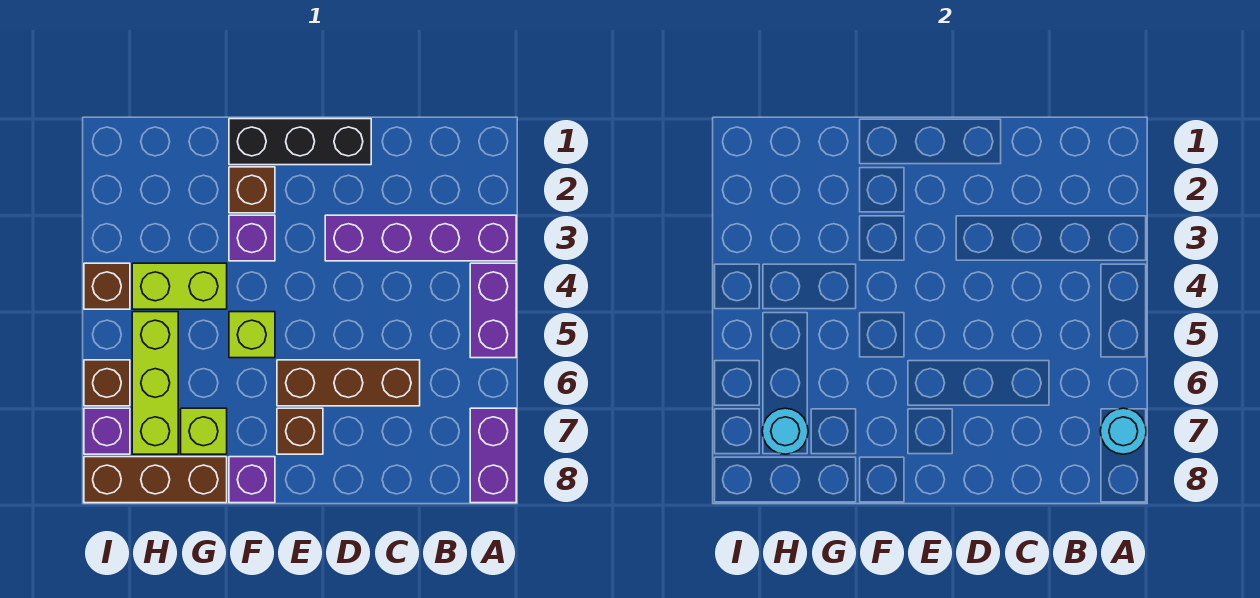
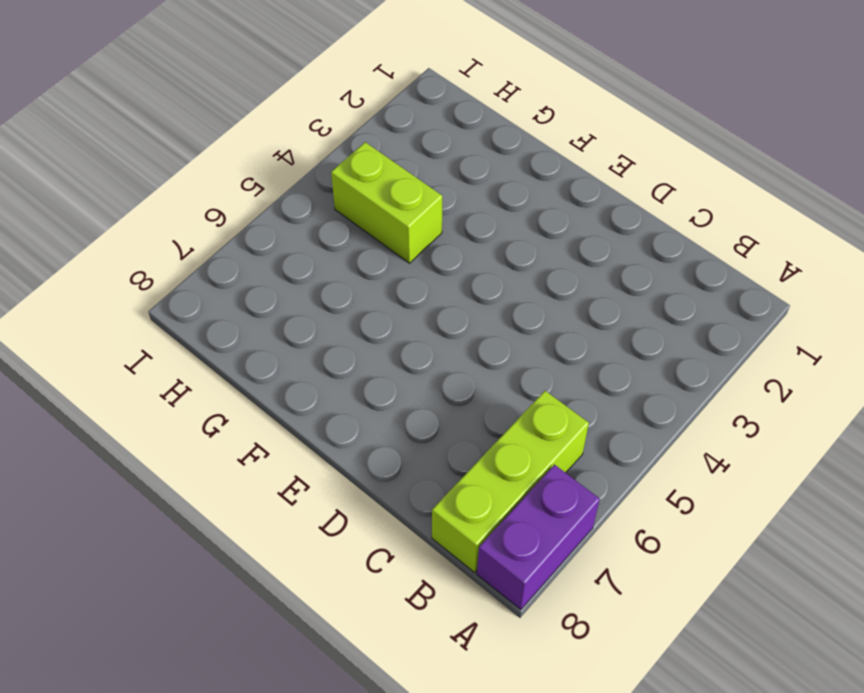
lime 1x3 brick [432,391,589,572] -> lime 1x3 brick moved to [132,312,178,454]
none -> purple 1x4 brick [325,215,516,261]
none -> purple 1x2 brick [470,263,516,358]
none -> brown 1x3 brick [277,360,420,406]

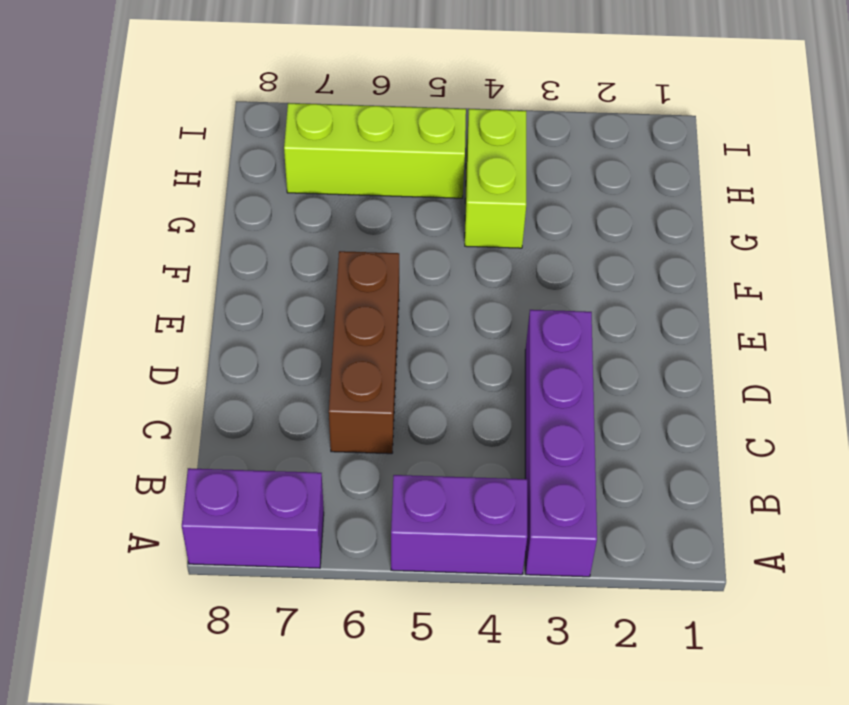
none -> black 1x3 brick [229,119,371,165]
none -> brown 1x1 brick [277,408,323,454]
none -> brown 1x1 brick [229,167,275,213]

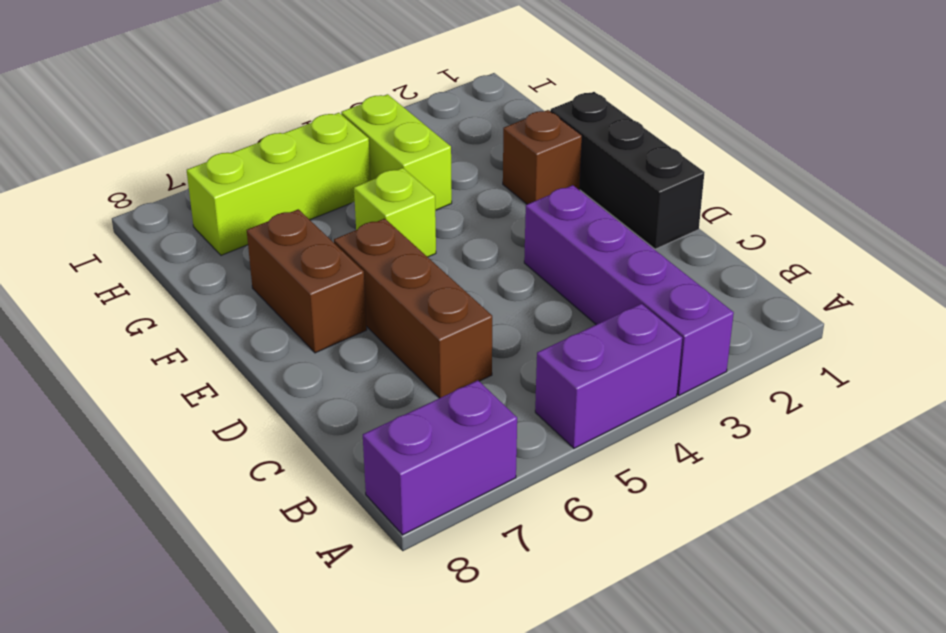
brown 1x2 brick [247,209,367,353] -> brown 1x1 brick [277,408,323,454]
none -> purple 1x1 brick [229,215,275,261]
none -> purple 1x1 brick [229,457,275,503]
none -> lime 1x1 brick [181,408,227,454]

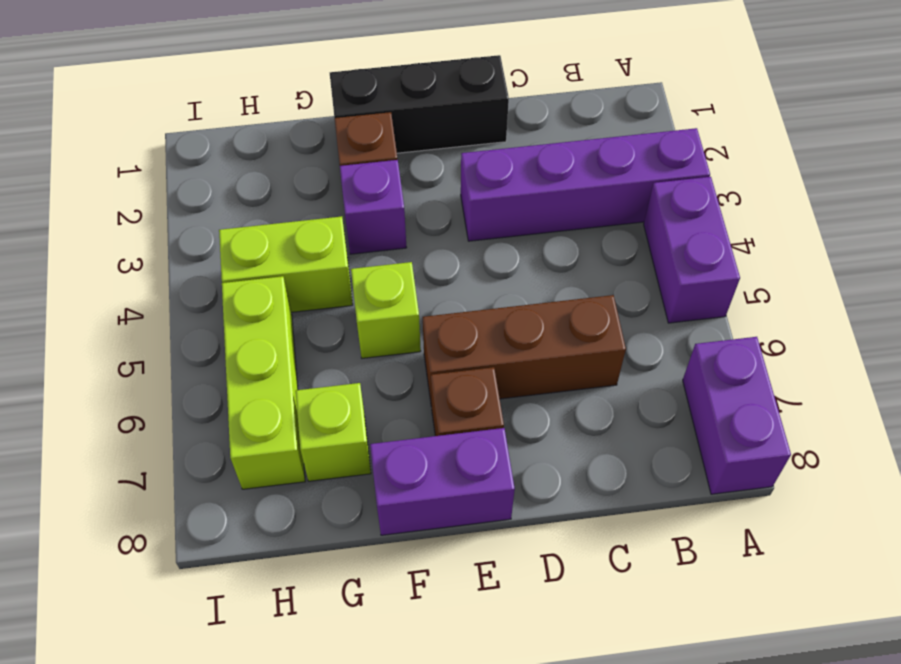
purple 1x2 brick [370,428,515,535] -> purple 1x1 brick [229,457,275,503]
none -> brown 1x3 brick [84,457,227,503]
none -> brown 1x1 brick [84,263,130,309]
none -> brown 1x1 brick [84,360,130,406]

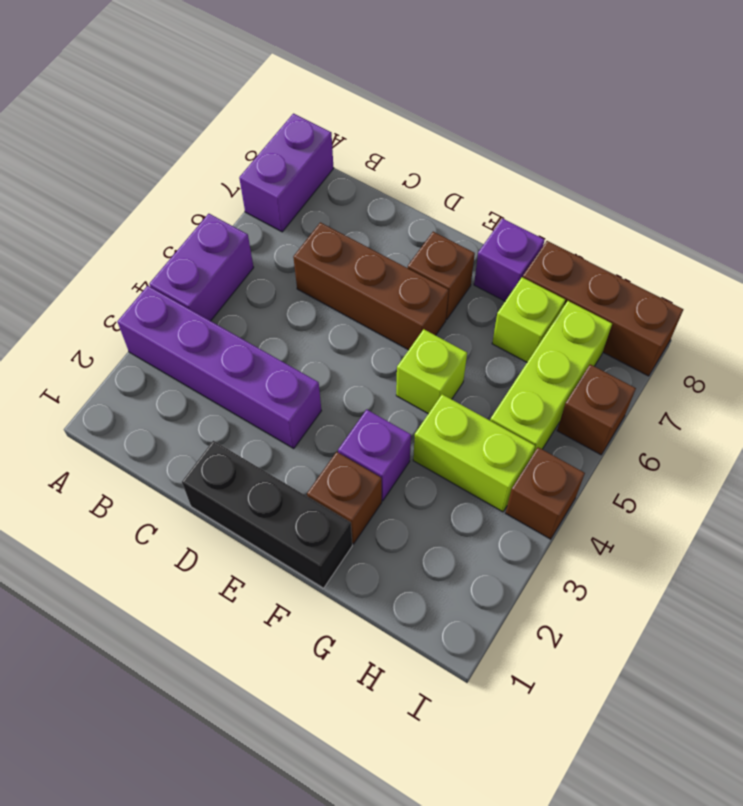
none -> purple 1x1 brick [84,408,130,454]
none -> cyan 1x1 round brick [1100,408,1146,454]
none -> cyan 1x1 round brick [762,408,808,454]

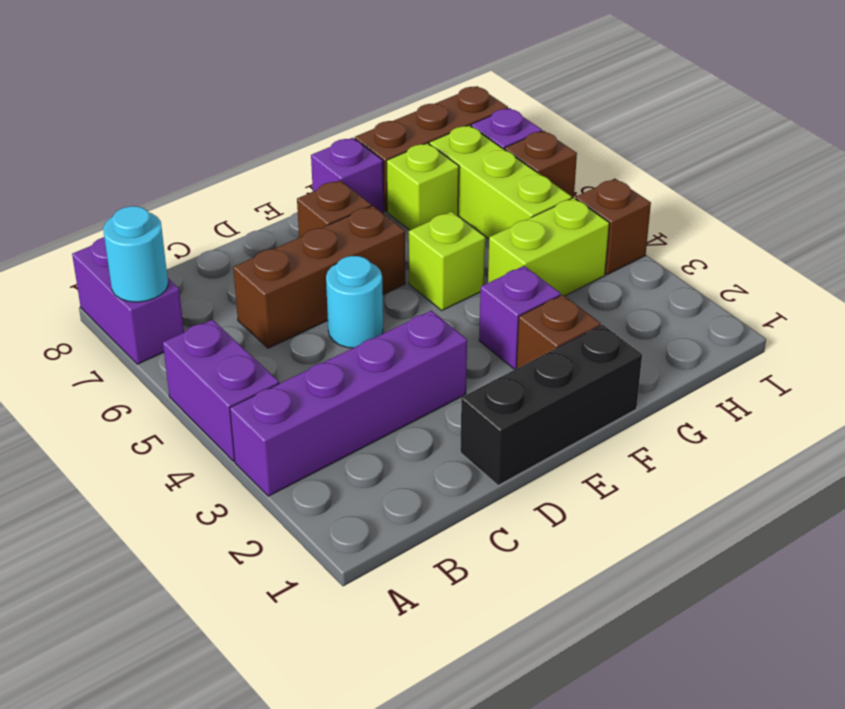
cyan 1x1 round brick [326,256,383,348] -> cyan 1x1 round brick moved to [762,408,808,454]

